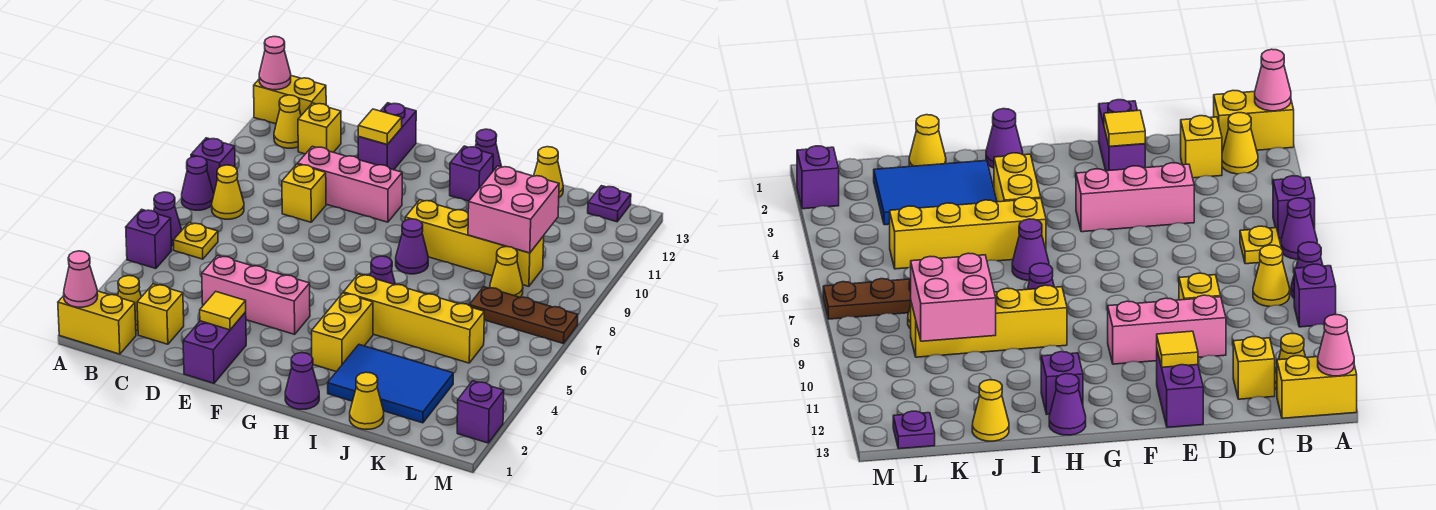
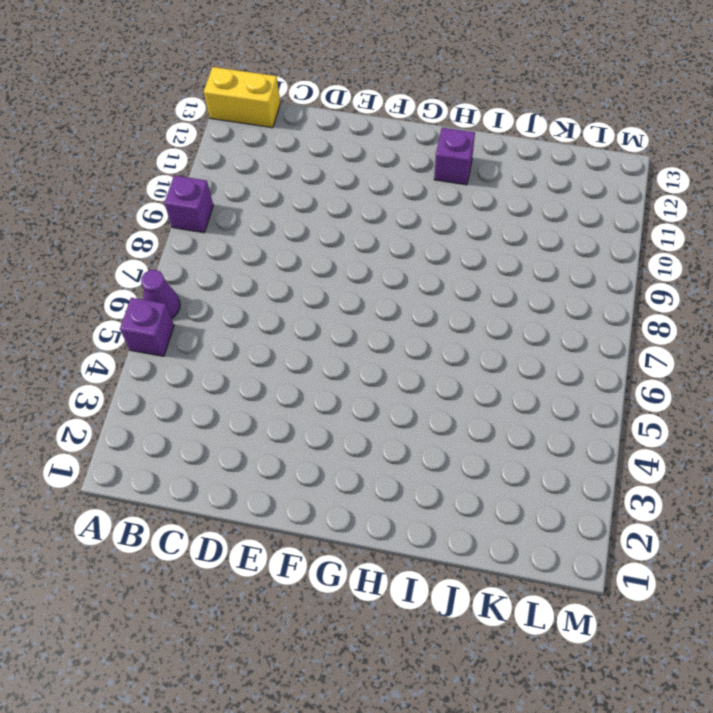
none -> yellow 1x2 brick [58,291,136,354]
none -> purple 1x1 cone [182,156,214,210]
none -> yellow 1x1 cone [118,276,141,330]
none -> yellow 1x1 plate [174,222,218,259]

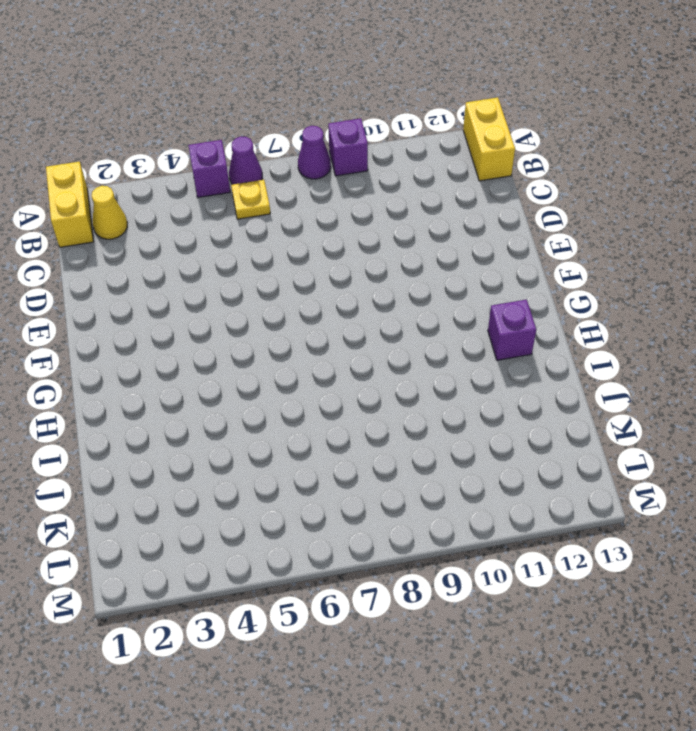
none -> yellow 1x1 cone [212,165,244,219]
none -> yellow 1x1 cone [274,95,301,148]
none -> yellow 1x1 brick [137,284,184,344]
none -> yellow 1x1 brick [298,103,341,154]

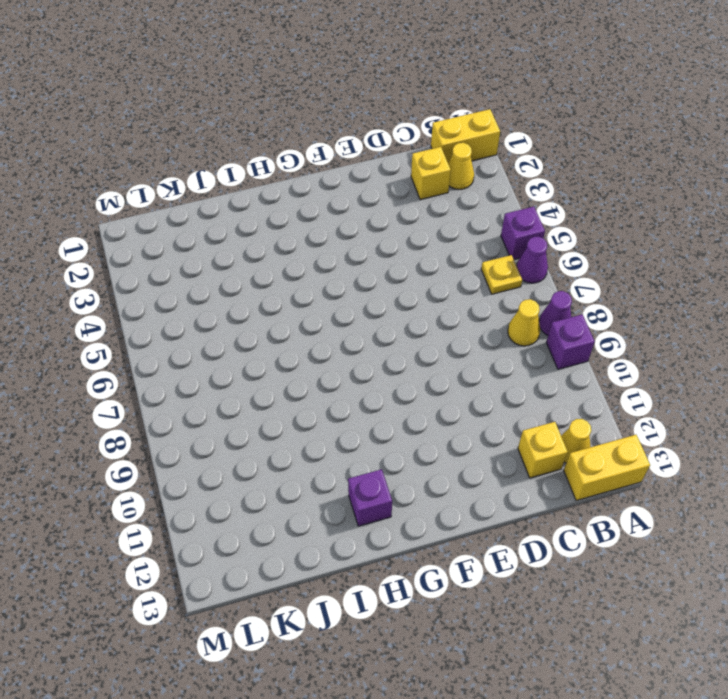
none -> pink 1x3 brick [202,255,310,334]
none -> yellow 1x1 brick [282,164,326,222]
none -> pink 1x3 brick [298,146,402,222]
none -> purple 1x2 brick [183,312,246,383]

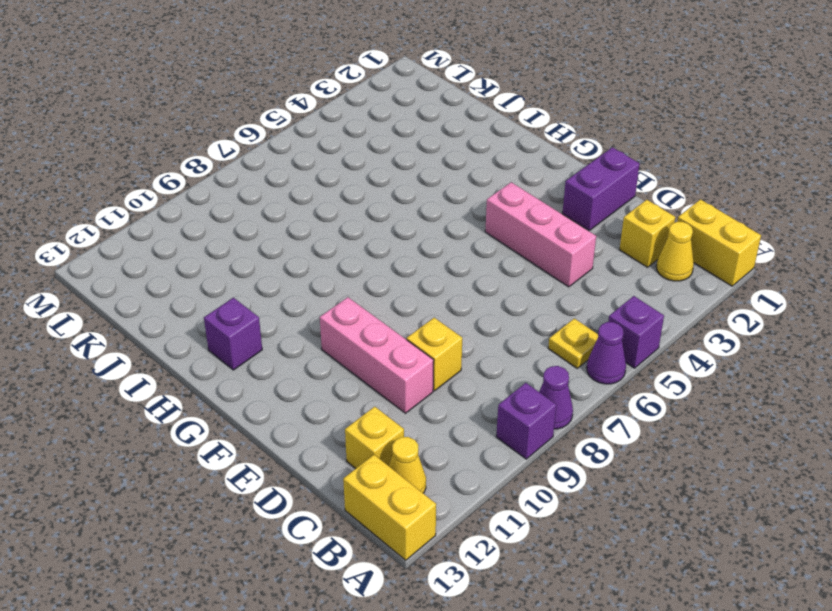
none -> yellow 1x1 cone [212,165,244,219]
none -> purple 1x2 brick [358,103,416,170]
none -> purple 1x1 cone [285,353,319,409]
none -> yellow 1x2 brick [312,293,373,372]

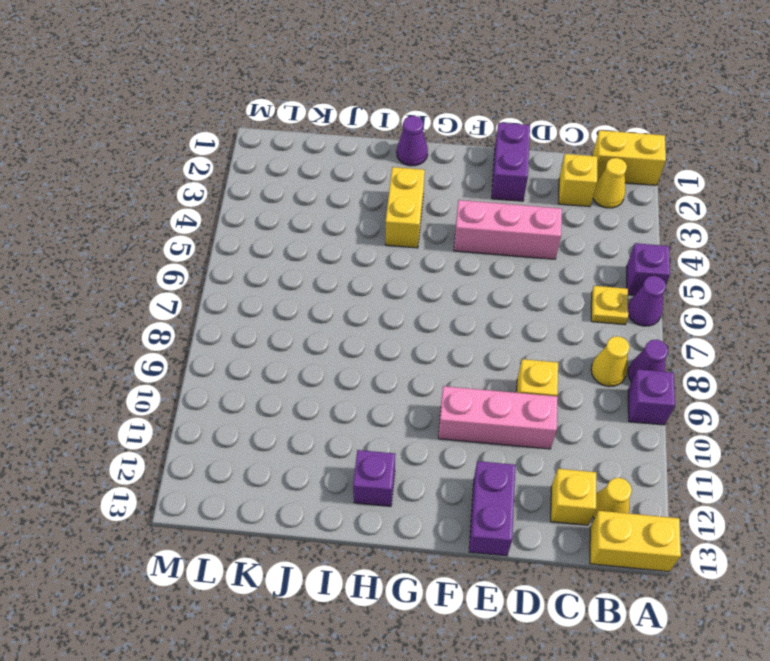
none -> yellow 1x4 brick [343,274,484,363]
none -> purple 1x1 cone [370,256,395,285]
none -> purple 1x1 cone [396,219,428,274]
none -> yellow 1x4 brick [405,200,544,286]

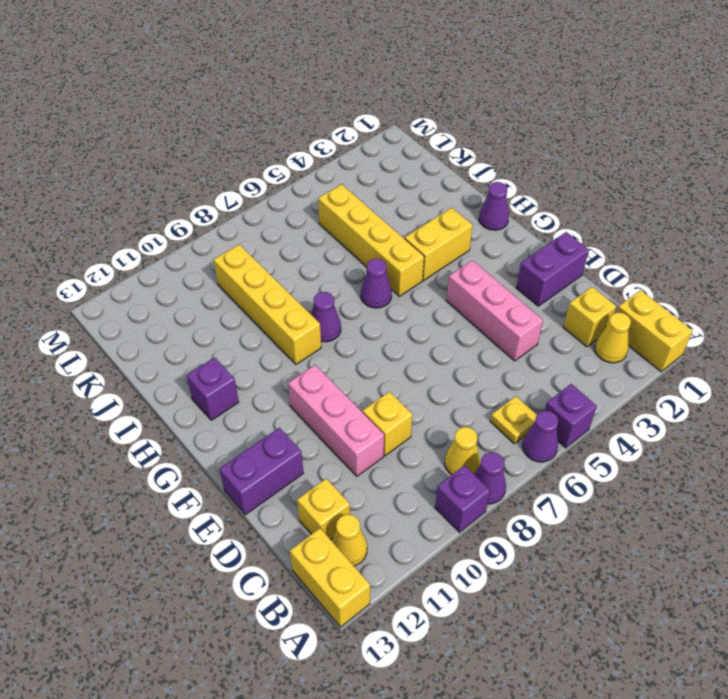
none -> purple 1x1 cone [475,129,502,171]
none -> blue 2x3 tile [328,345,453,423]
none -> yellow 1x1 cone [350,372,384,430]
none -> yellow 1x1 cone [534,147,563,197]

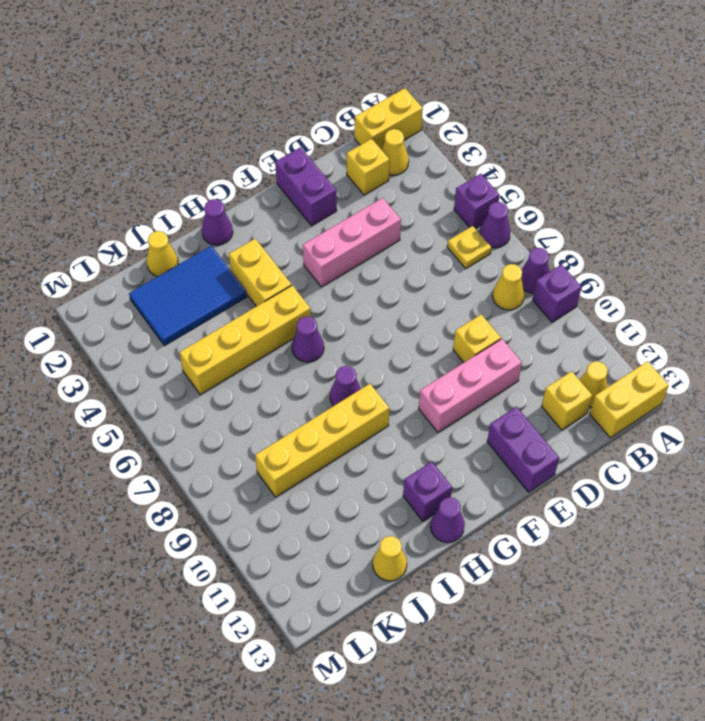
none -> brown 1x3 plate [469,287,578,344]
none -> yellow 1x1 cone [490,247,523,297]
none -> purple 1x1 plate [588,186,631,222]
none -> purple 1x1 brick [457,381,504,443]

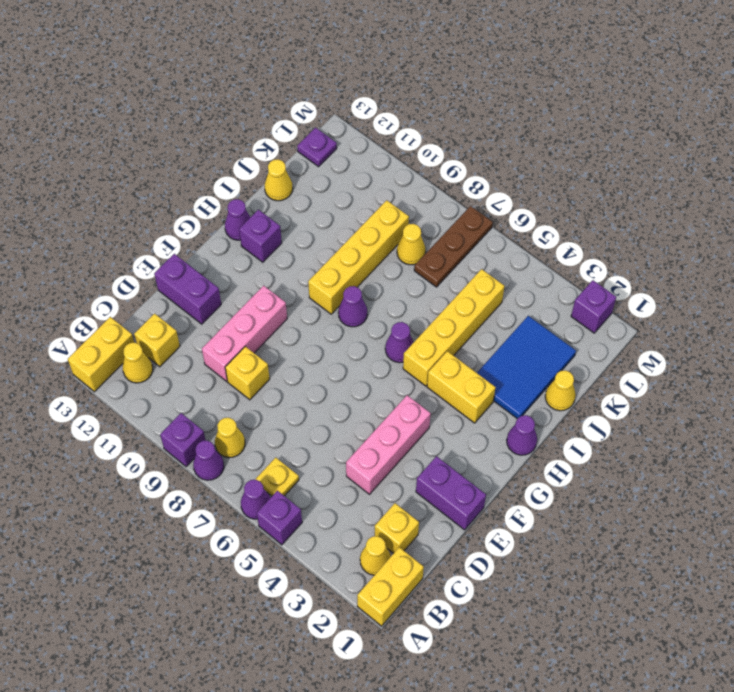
none -> pink 1x1 cone [64,251,98,307]
none -> pink 1x1 cone [259,37,291,90]
none -> yellow 1x1 tile [200,291,246,330]
none -> yellow 1x1 tile [358,109,402,144]

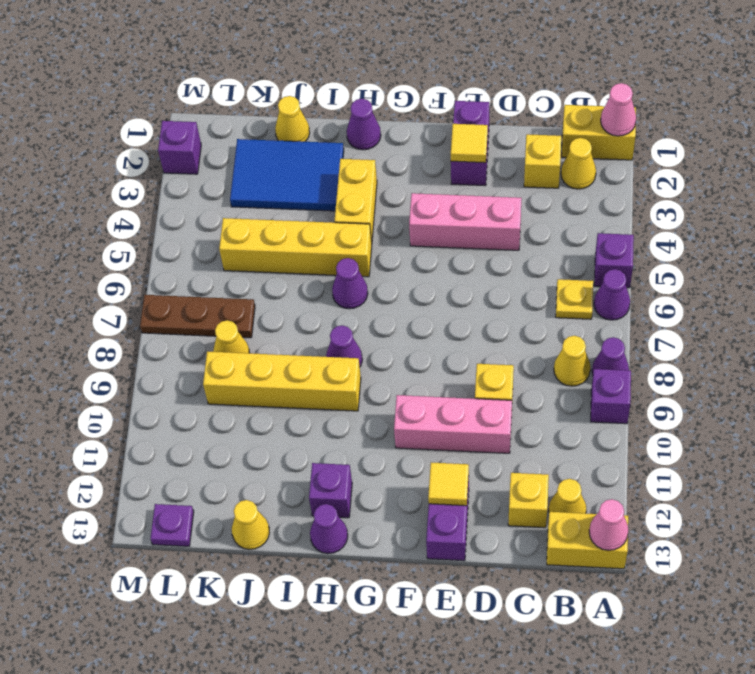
none -> pink 2x2 brick [468,166,559,253]

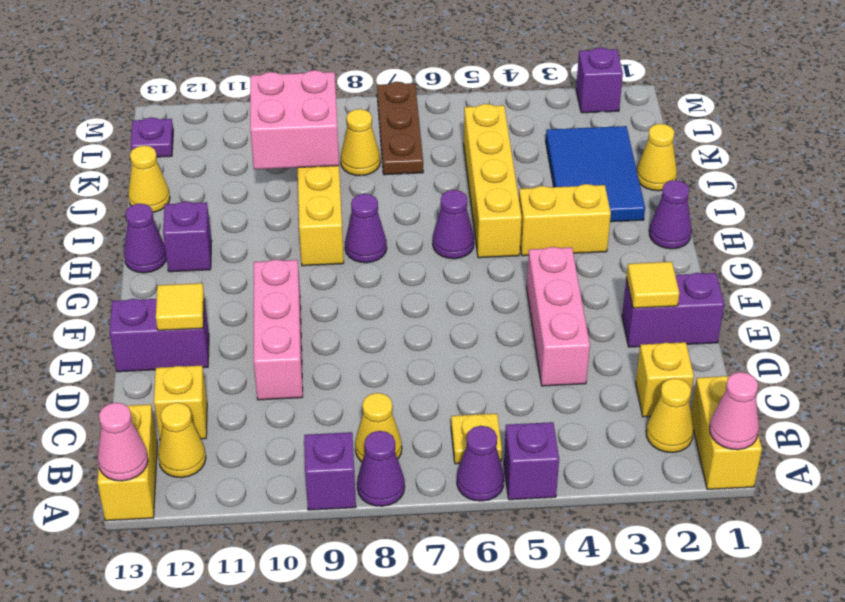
none -> yellow 1x1 brick [282,164,326,222]

